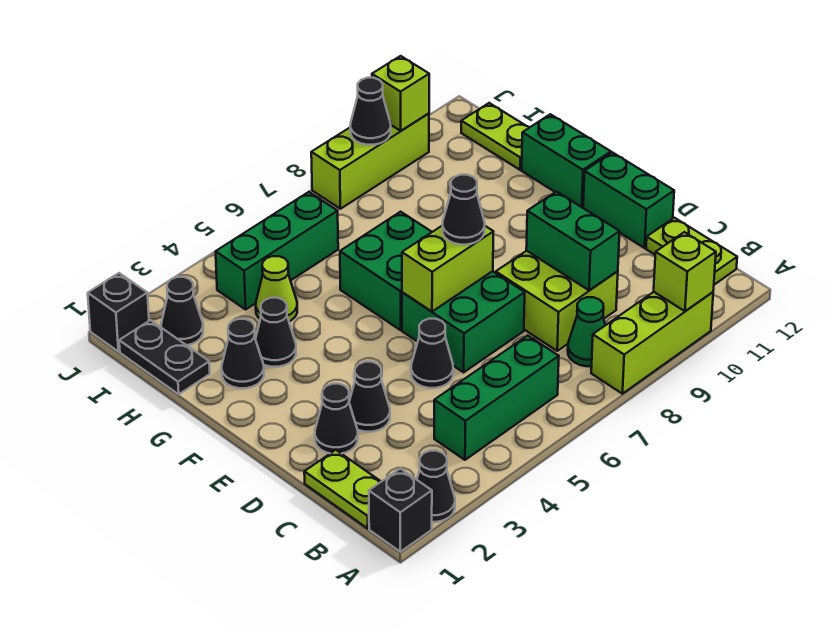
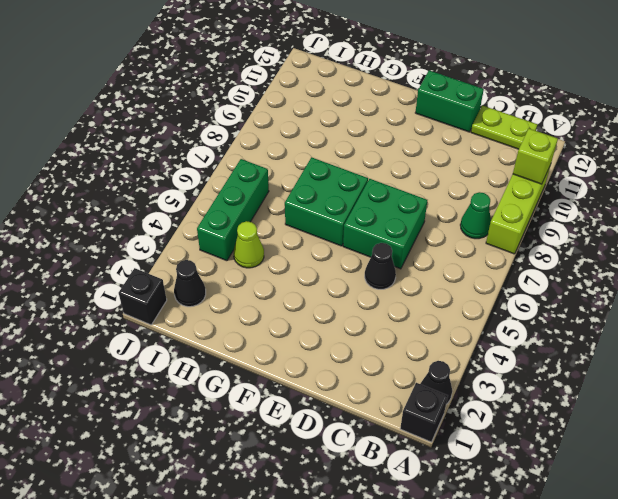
none -> lime 1x2 plate [304,450,381,528]
none -> green 1x3 brick [434,336,559,460]
none -> lime 2x2 brick [496,251,618,351]
none -> black 1x1 cone [315,384,358,454]

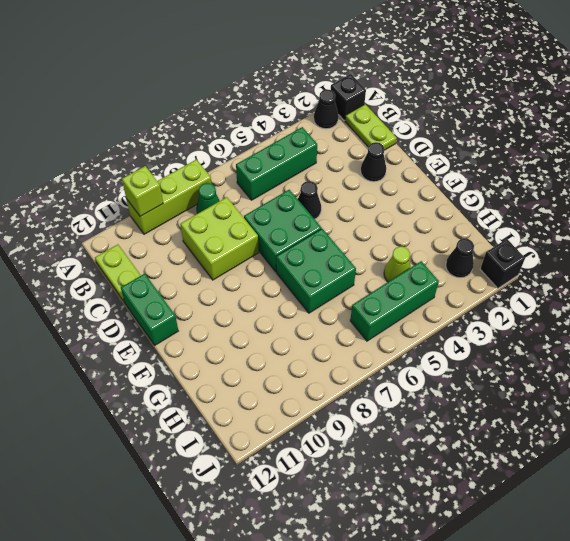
none -> black 1x1 cone [349,362,390,432]
none -> green 1x2 brick [522,114,611,208]
none -> black 1x1 cone [222,319,264,388]
none -> black 1x1 cone [255,298,296,367]

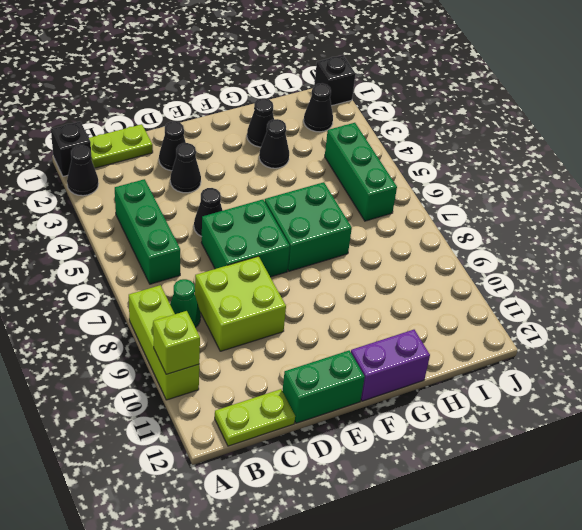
purple 1x2 brick [351,330,430,401] -> green 1x2 brick [522,114,611,208]
none -> black 1x2 plate [119,320,210,394]
none -> lime 1x1 cone [256,256,297,321]
none -> lime 1x2 plate [461,103,529,170]
none -> lime 1x3 brick [311,114,429,209]

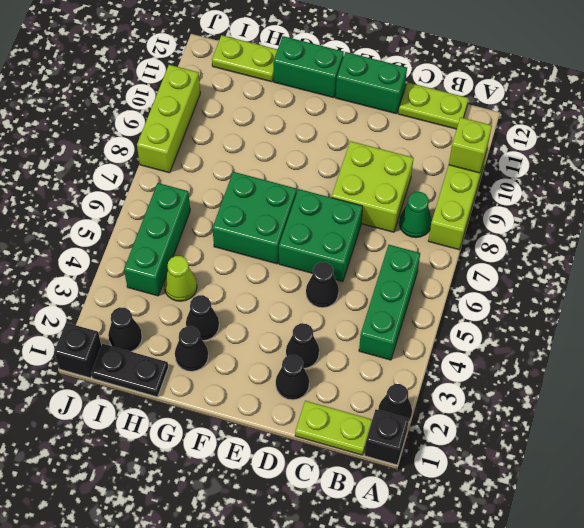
none -> green 1x2 brick [526,192,620,290]
none -> lime 1x2 brick [402,225,494,312]
none -> black 1x1 cone [350,78,391,145]
none -> lime 1x1 brick [372,56,429,131]

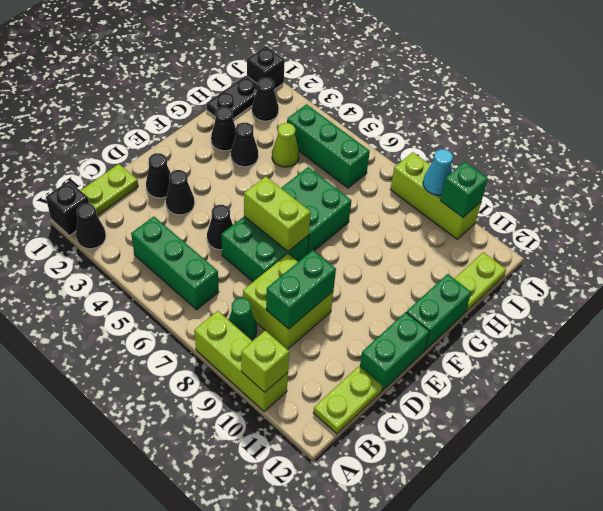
cyan 1x1 cone [423,149,453,195] -> black 1x1 cone [350,78,391,145]
green 1x1 brick [441,162,488,217] -> lime 1x1 brick [372,56,429,131]
none -> black 1x1 cone [443,175,485,245]

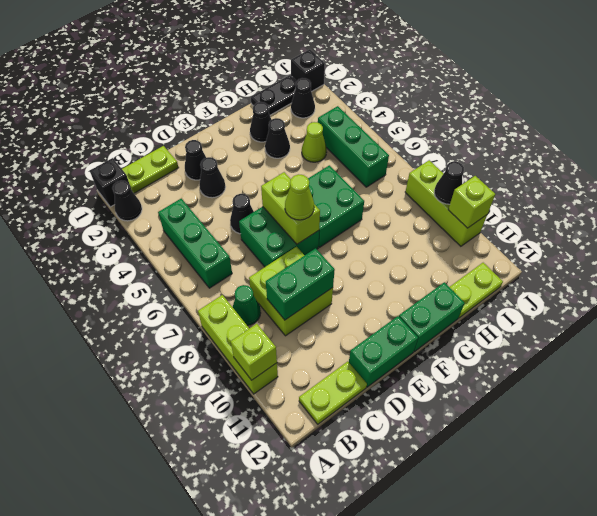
lime 1x1 cone [285,174,314,220] -> black 1x1 cone [443,175,485,245]

